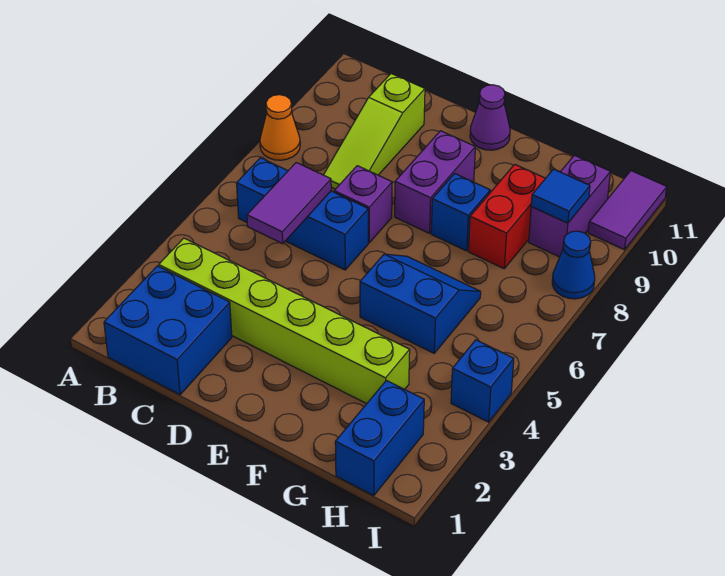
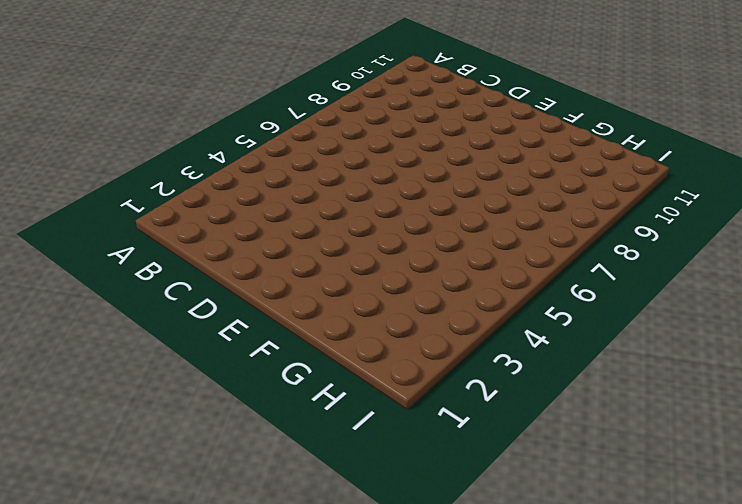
none -> orange 1x1 cone [260,95,300,160]
none -> blue 2x2 brick [104,266,232,395]
none -> lime 1x6 brick [159,238,410,404]

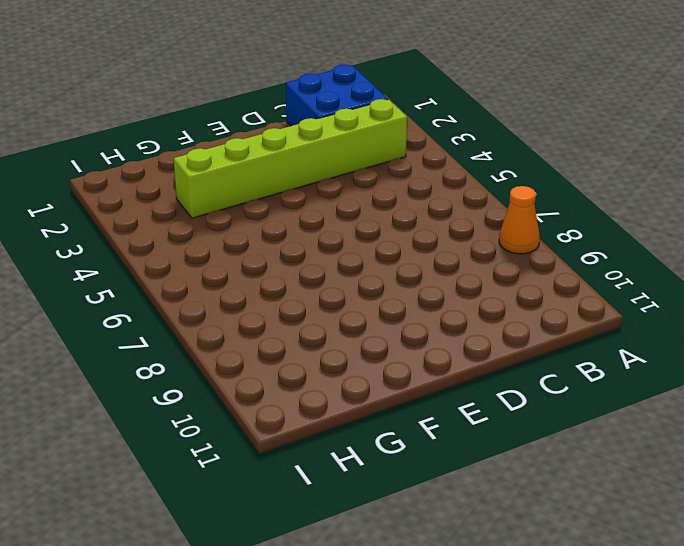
none -> blue 1x3 brick [237,158,368,270]
none -> lime 1x3 slope [324,74,425,189]
none -> purple 1x1 brick [334,166,392,243]

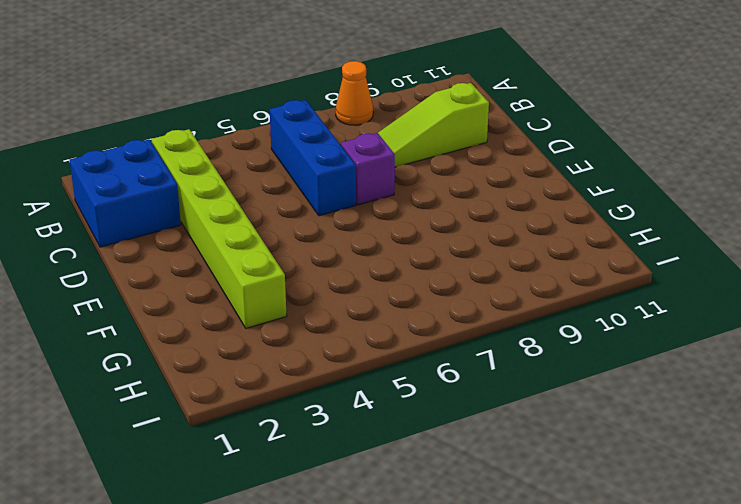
none -> purple 1x2 brick [395,131,475,233]
none -> purple 1x1 cone [470,85,510,150]
none -> blue 2x2 slope [360,254,481,353]

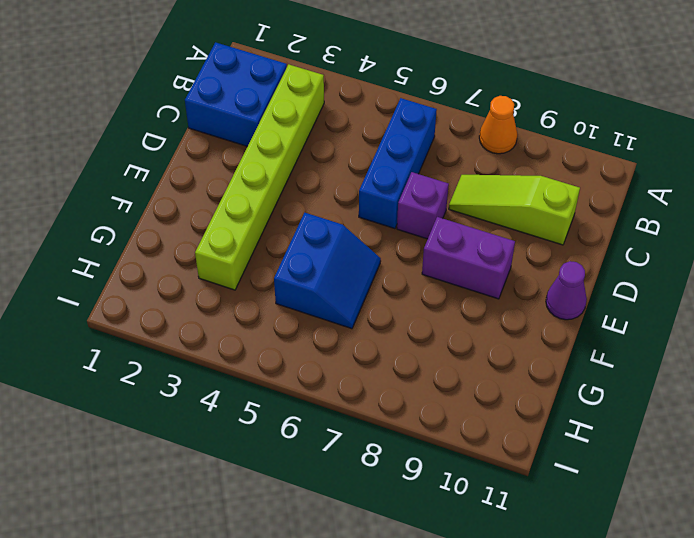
none -> blue 1x1 brick [431,174,490,251]
none -> red 1x2 brick [469,164,546,268]
none -> blue 1x2 brick [335,380,424,495]

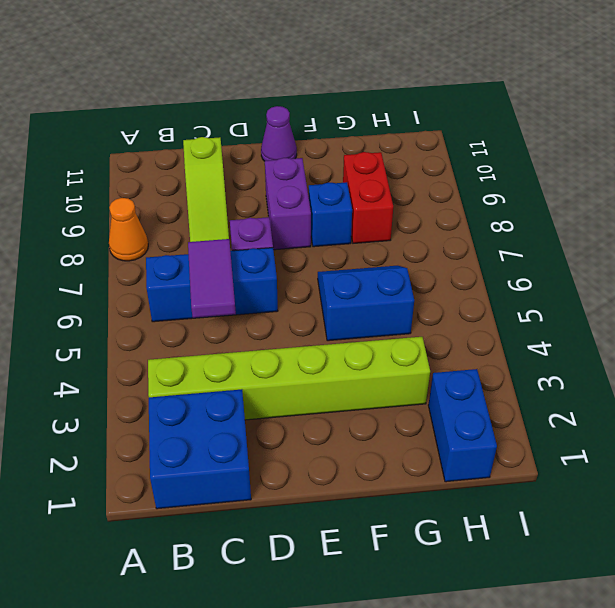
none -> purple 1x2 brick [529,155,610,257]
none -> blue 1x1 brick [451,340,514,422]
none -> blue 1x1 cone [552,231,595,299]

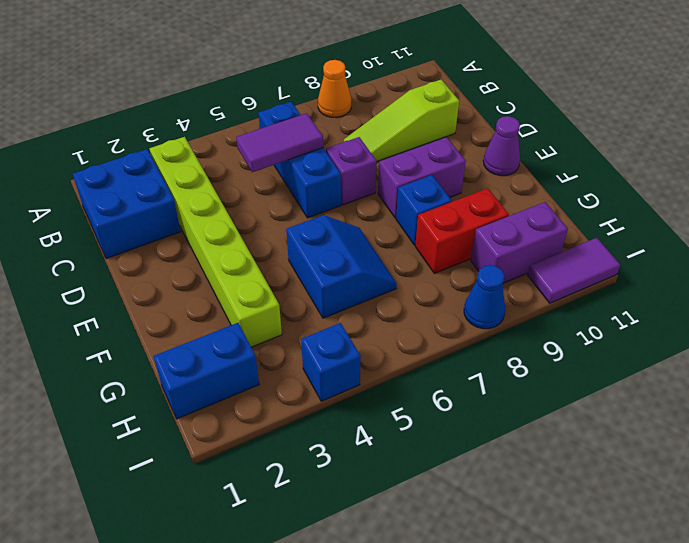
none -> blue 1x1 tile [531,169,590,223]

